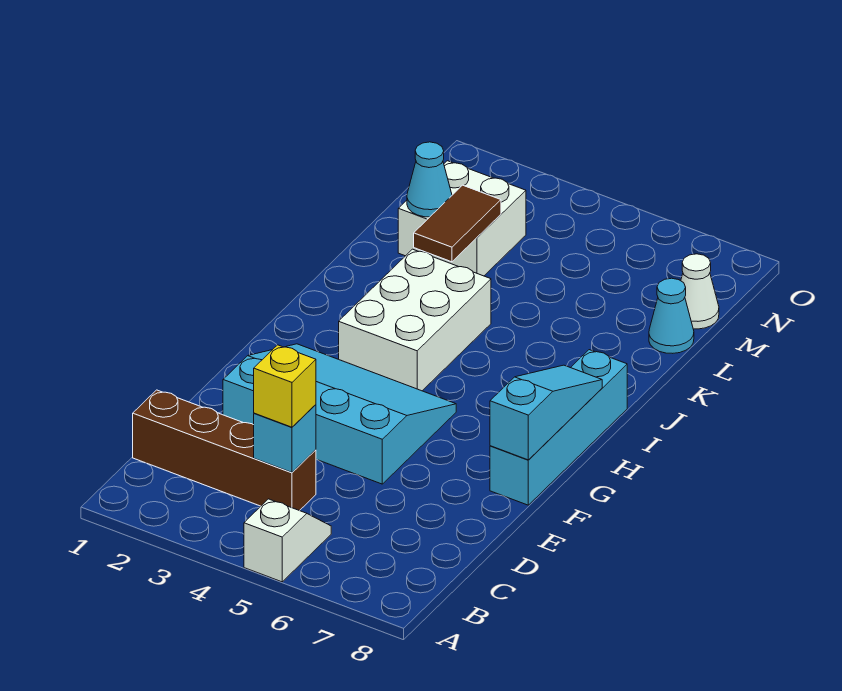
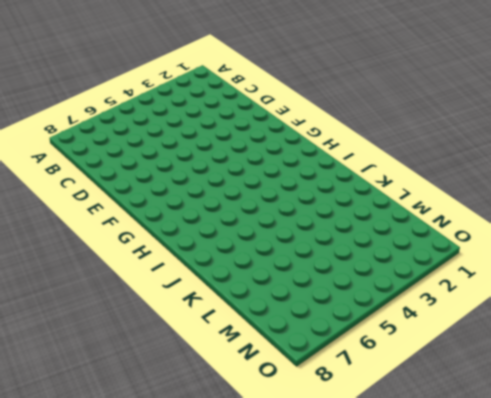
none -> white 1x2 slope [244,499,331,582]
none -> brown 1x4 brick [133,390,316,511]
none -> cyan 3x4 slope [223,344,456,484]

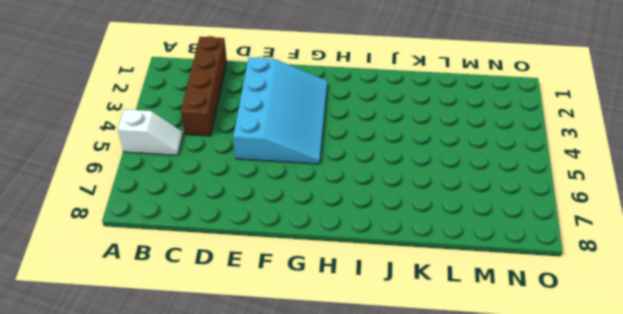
none -> cyan 1x4 brick [490,350,627,505]
none -> white 2x3 brick [339,249,491,391]
none -> white 2x2 brick [398,161,526,276]

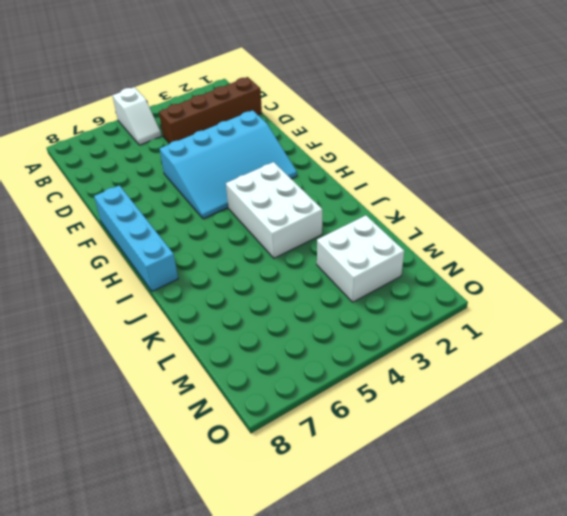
none -> cyan 1x1 cone [649,278,694,353]
none -> white 1x1 cone [681,254,719,329]
none -> cyan 1x1 brick [254,405,316,473]

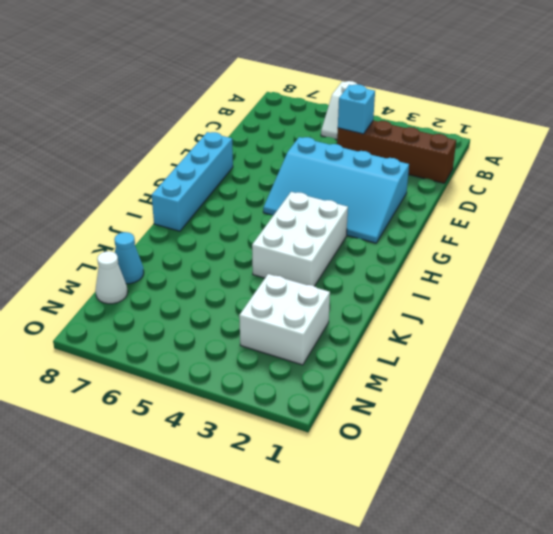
none -> cyan 1x3 slope [490,365,602,460]
none -> brown 1x2 tile [414,185,501,262]
none -> cyan 1x1 cone [407,142,452,217]

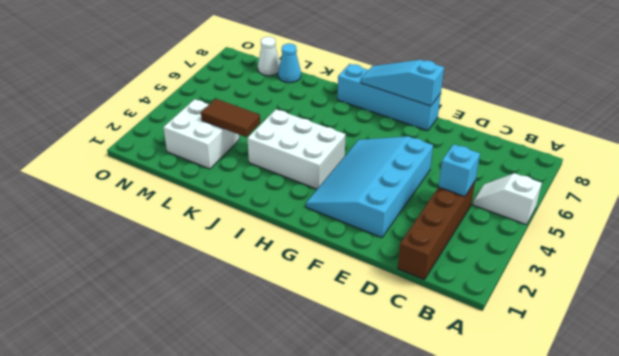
none -> cyan 1x1 cone [407,142,452,217]
none -> yellow 1x1 brick [254,345,316,427]

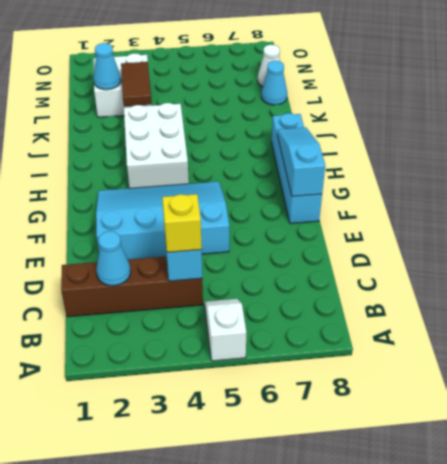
cyan 1x1 cone [96,231,131,286] -> none

